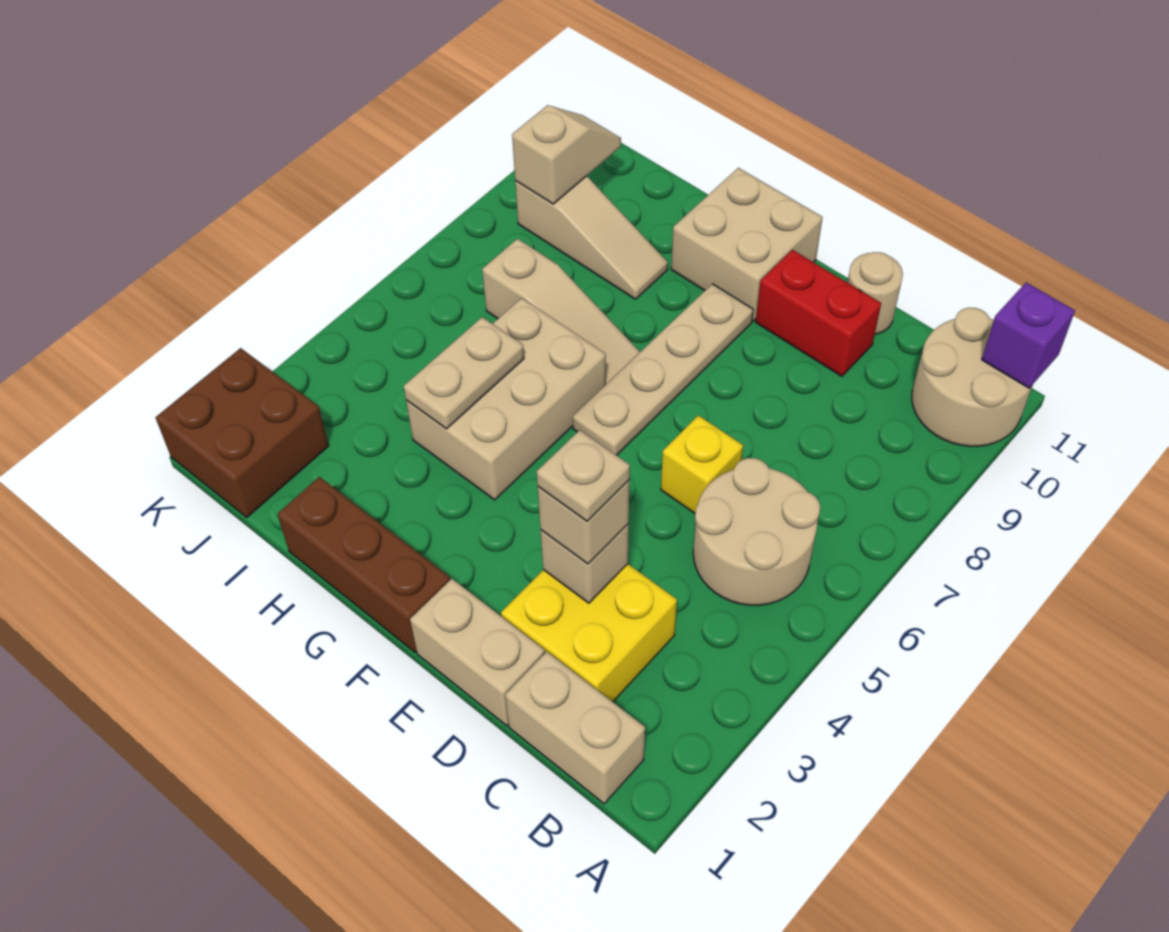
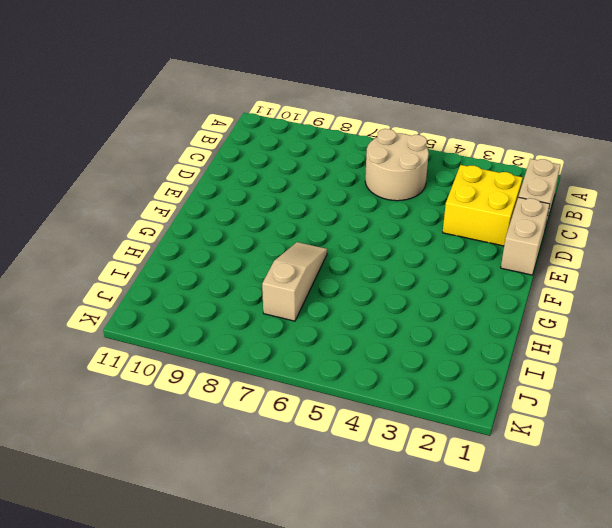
none -> tan 2x2 round brick [912,308,1033,446]
none -> yellow 1x1 brick [661,415,743,513]
none -> red 1x2 brick [756,250,881,376]

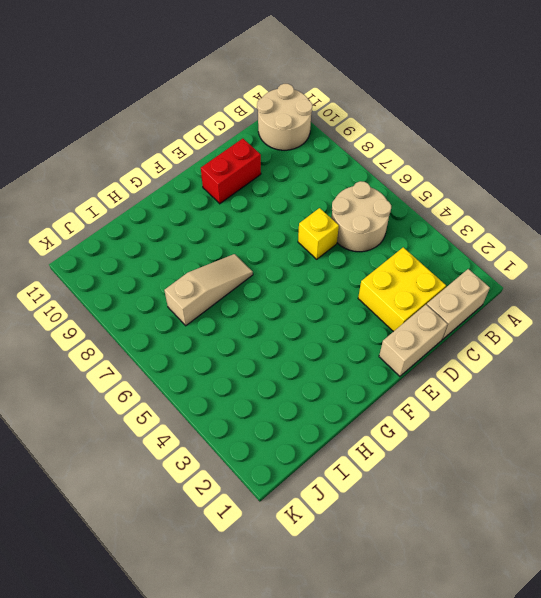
none -> tan 1x1 round brick [847,252,903,334]
none -> brown 1x3 brick [277,477,450,653]
none -> tan 1x4 plate [573,284,753,455]

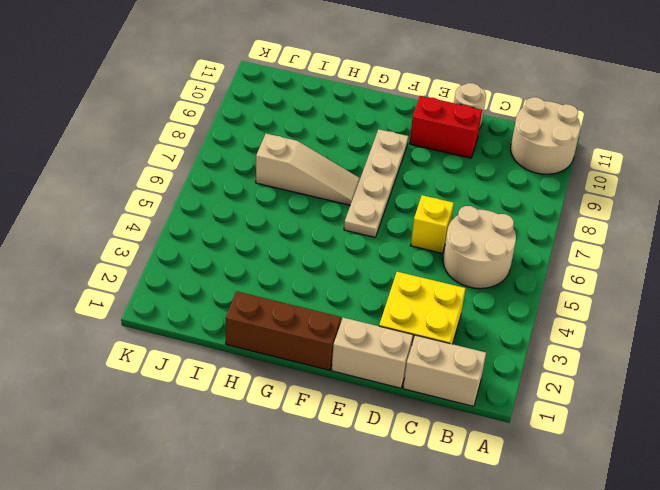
none -> tan 2x2 brick [671,168,823,321]
none -> tan 2x3 brick [406,298,606,500]
none -> tan 1x3 slope [515,176,668,299]

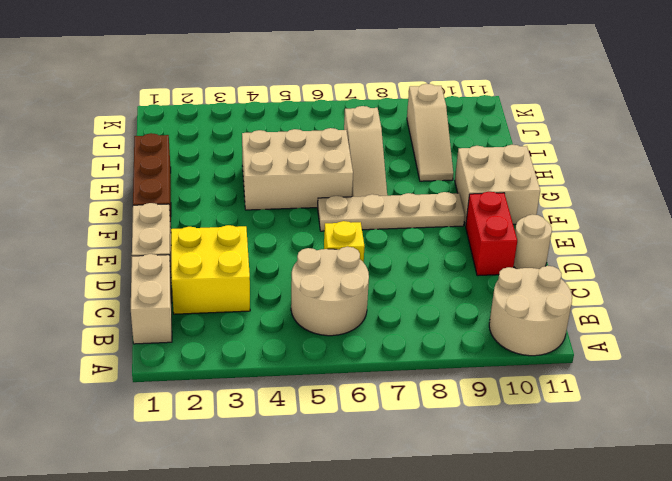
none -> brown 2x2 brick [155,348,329,517]
none -> purple 1x1 brick [982,283,1075,388]
none -> tan 1x1 brick [541,524,629,603]

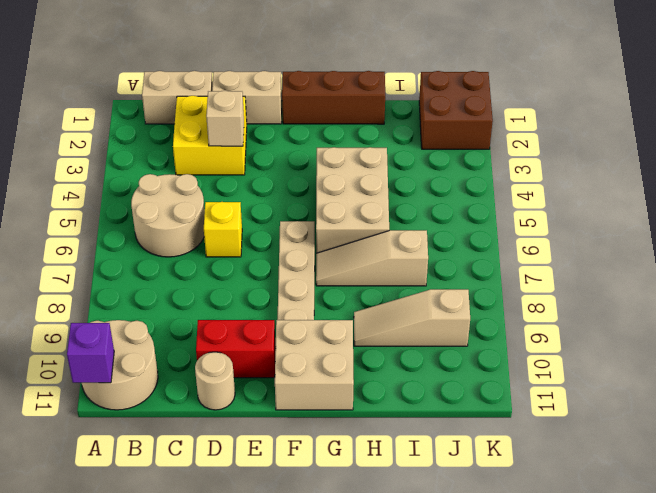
none -> tan 1x2 plate [404,317,524,429]
none -> tan 1x2 slope [512,105,621,204]
none -> tan 1x1 brick [538,480,629,564]

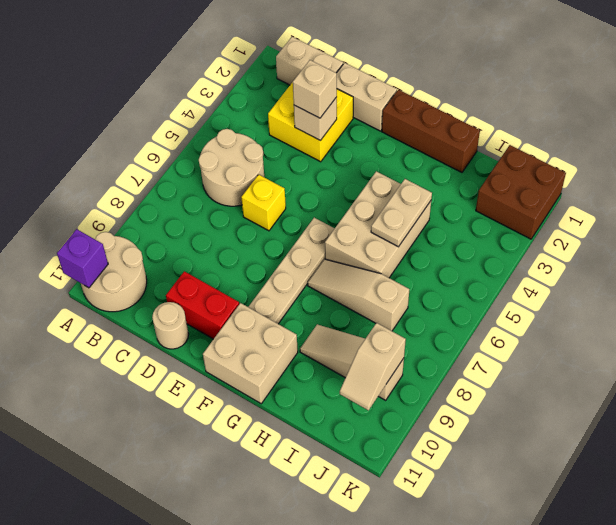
none -> tan 1x1 plate [537,430,630,521]

